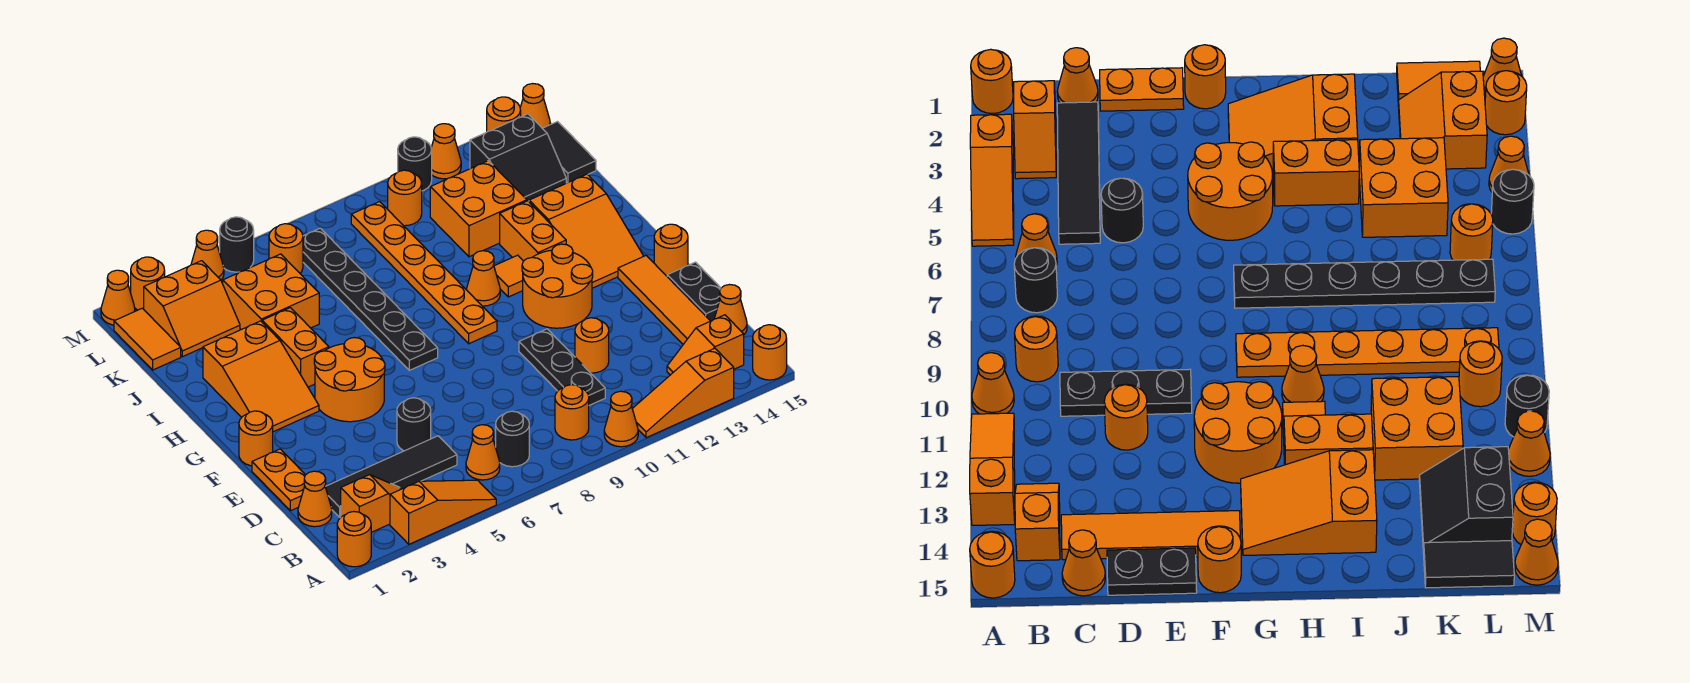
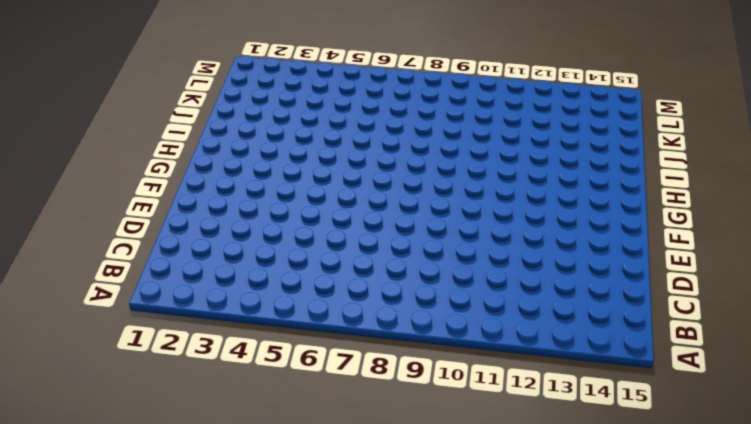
none -> orange 1x1 round brick [337,511,371,567]
none -> orange 1x3 slope [390,480,496,544]
none -> orange 1x1 cone [604,391,638,447]
none -> orange 1x3 slope [632,348,734,438]

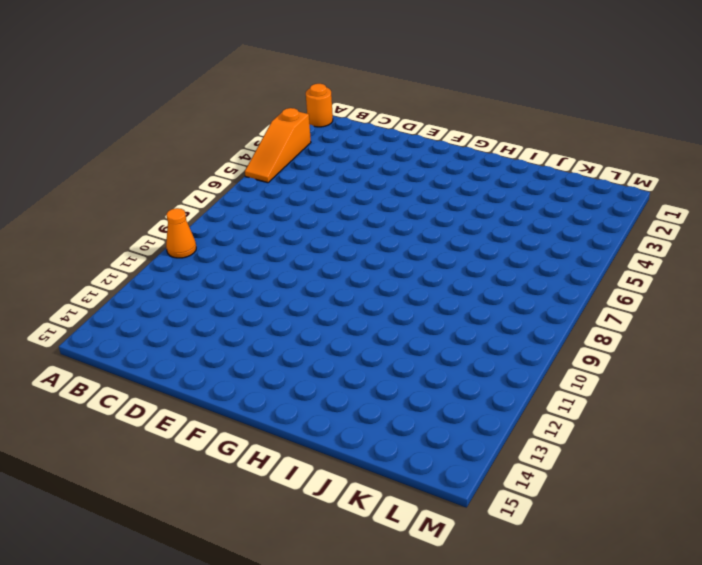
none -> orange 1x3 slope [632,348,734,438]
none -> orange 1x1 round brick [753,325,787,380]
none -> orange 1x2 slope [341,475,401,532]
none -> orange 1x1 cone [466,425,500,480]

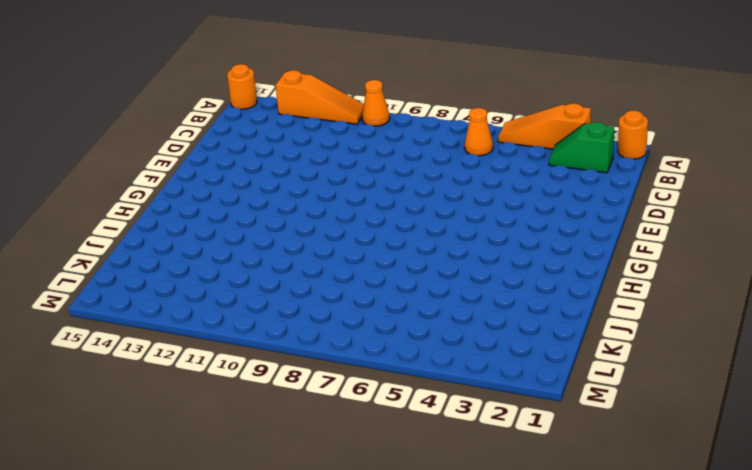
green 1x2 slope [549,122,614,173] -> orange 1x2 slope [341,475,401,532]
none -> black 1x1 round brick [496,411,529,467]
none -> orange 1x1 round brick [555,385,589,440]
none -> orange 1x2 slope [667,315,744,375]
none -> orange 1x1 cone [298,471,332,527]

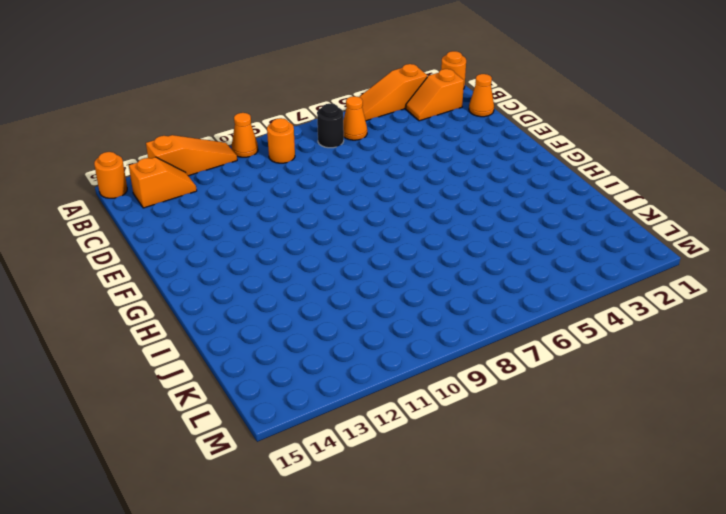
none -> black 1x4 tile [325,436,457,517]
none -> black 1x3 plate [519,329,605,405]
none -> orange 1x4 tile [618,256,710,344]
none -> orange 1x1 cone [714,285,747,334]

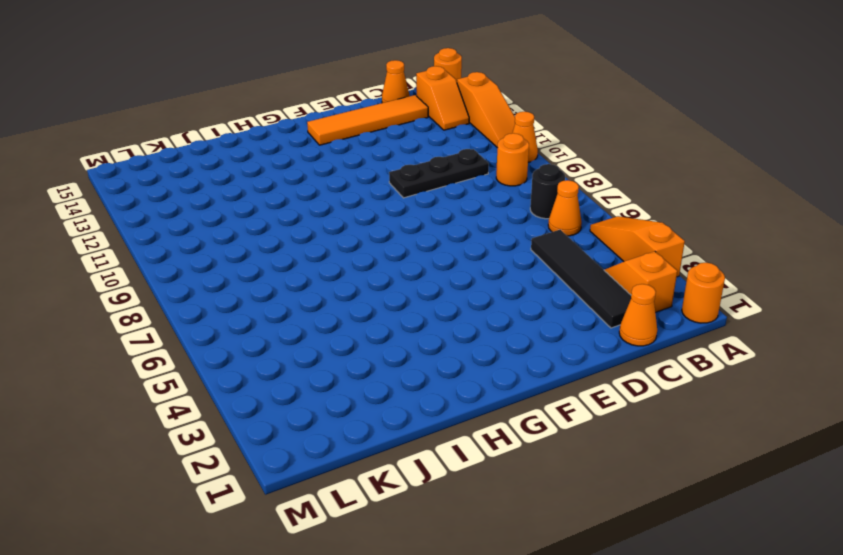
none -> orange 1x2 plate [252,449,305,511]
none -> black 1x1 round brick [397,398,431,451]
none -> orange 1x1 round brick [575,318,609,373]
none -> black 1x2 plate [667,262,721,321]

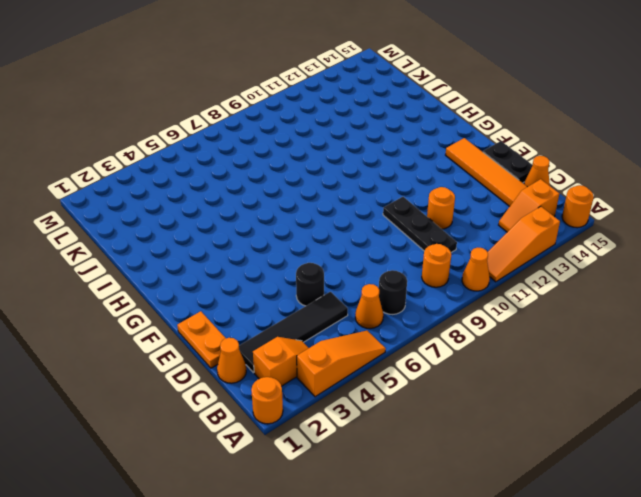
none -> orange 1x1 round brick [239,411,273,466]
none -> orange 2x2 round brick [314,338,385,422]
none -> orange 2x2 round brick [522,244,593,328]
none -> orange 1x1 round brick [654,224,688,276]

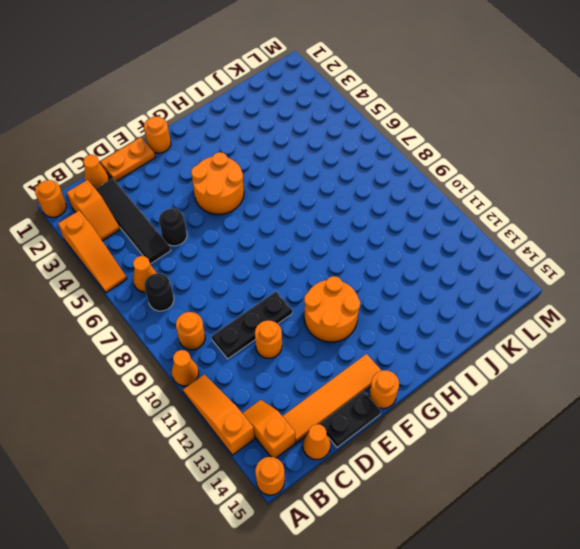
none -> orange 2x3 slope [203,321,319,432]
none -> black 1x6 plate [303,228,438,370]
none -> orange 1x6 plate [351,202,497,344]
none -> orange 2x3 slope [529,174,644,288]

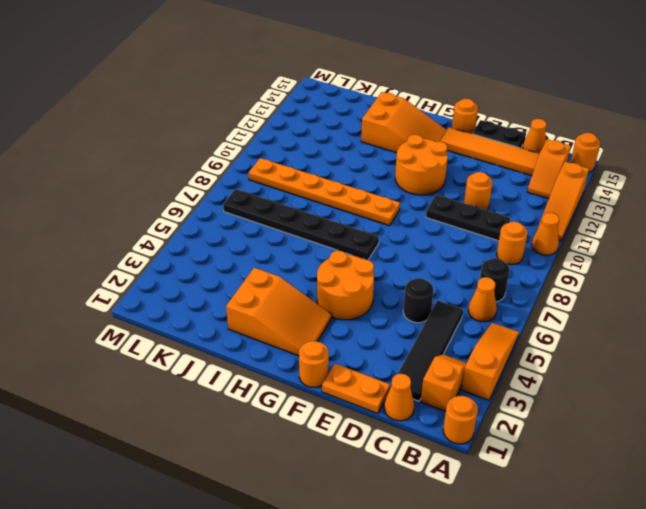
none -> orange 1x2 brick [262,308,329,387]
none -> orange 1x1 cone [466,251,500,306]
none -> orange 1x1 tile [494,255,523,297]
none -> orange 1x2 brick [500,201,566,261]

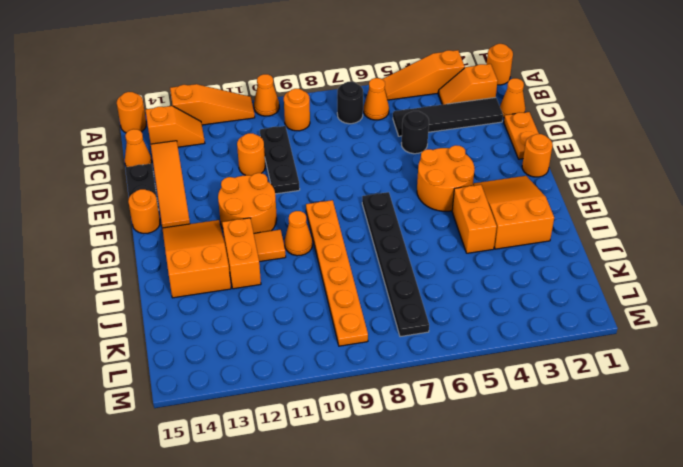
none -> orange 2x2 brick [223,254,319,329]
none -> orange 2x2 brick [430,161,527,257]
none -> orange 1x2 tile [114,308,181,370]
none -> orange 2x2 slope [144,261,240,357]

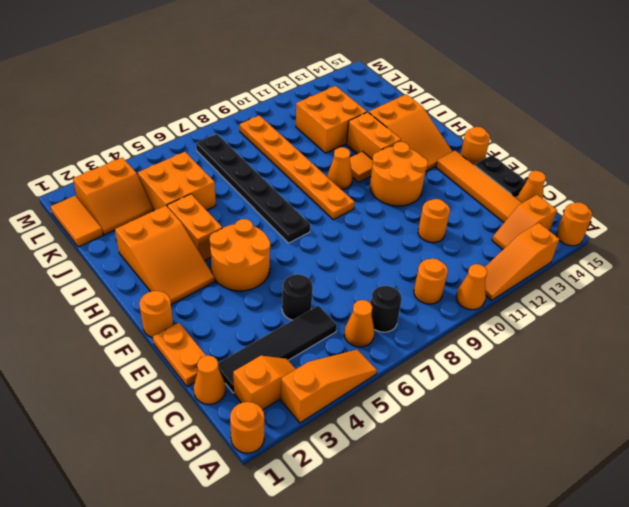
none -> black 1x3 plate [519,329,605,405]
none -> black 2x2 slope [470,114,566,201]
none -> black 1x2 tile [542,122,596,183]
none -> orange 1x1 round brick [269,224,303,273]

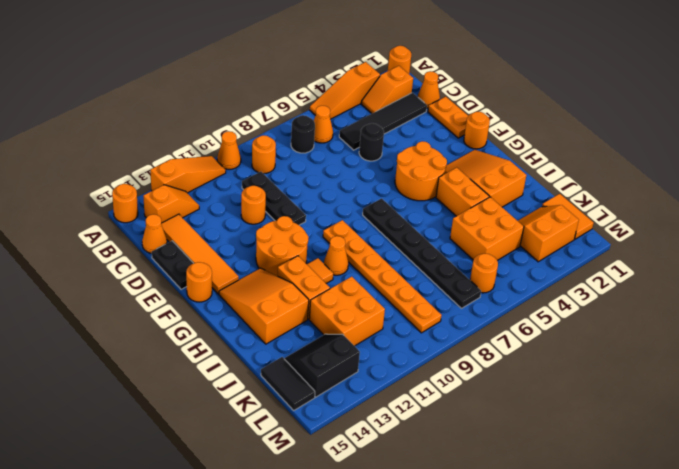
none -> orange 1x1 round brick [388,170,422,226]
none -> orange 1x1 cone [101,270,135,325]
none -> orange 1x1 round brick [131,257,165,310]
none -> orange 1x1 cone [191,230,224,280]

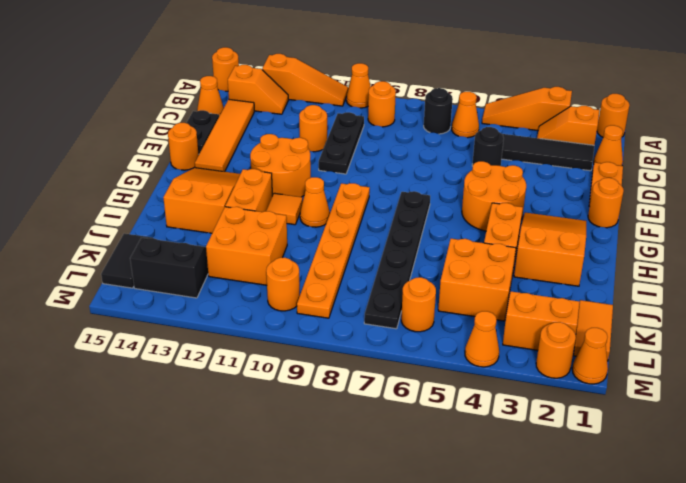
none -> black 1x1 round brick [220,217,254,272]
none -> black 1x1 round brick [398,137,432,191]
none -> orange 1x1 cone [431,124,461,179]
none -> orange 1x1 round brick [487,97,521,132]

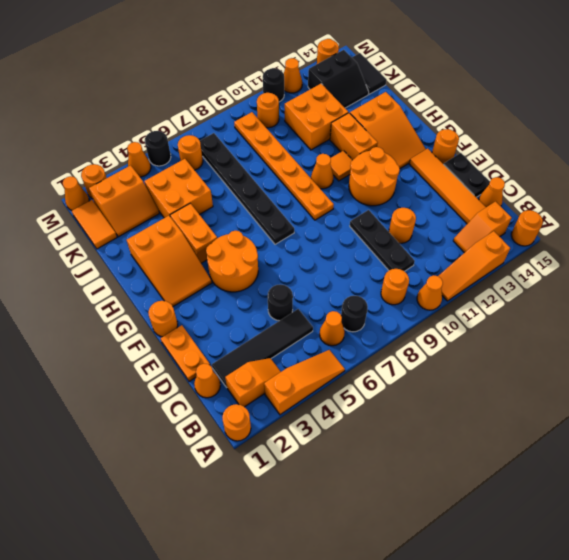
none -> orange 1x1 cone [520,84,550,128]

